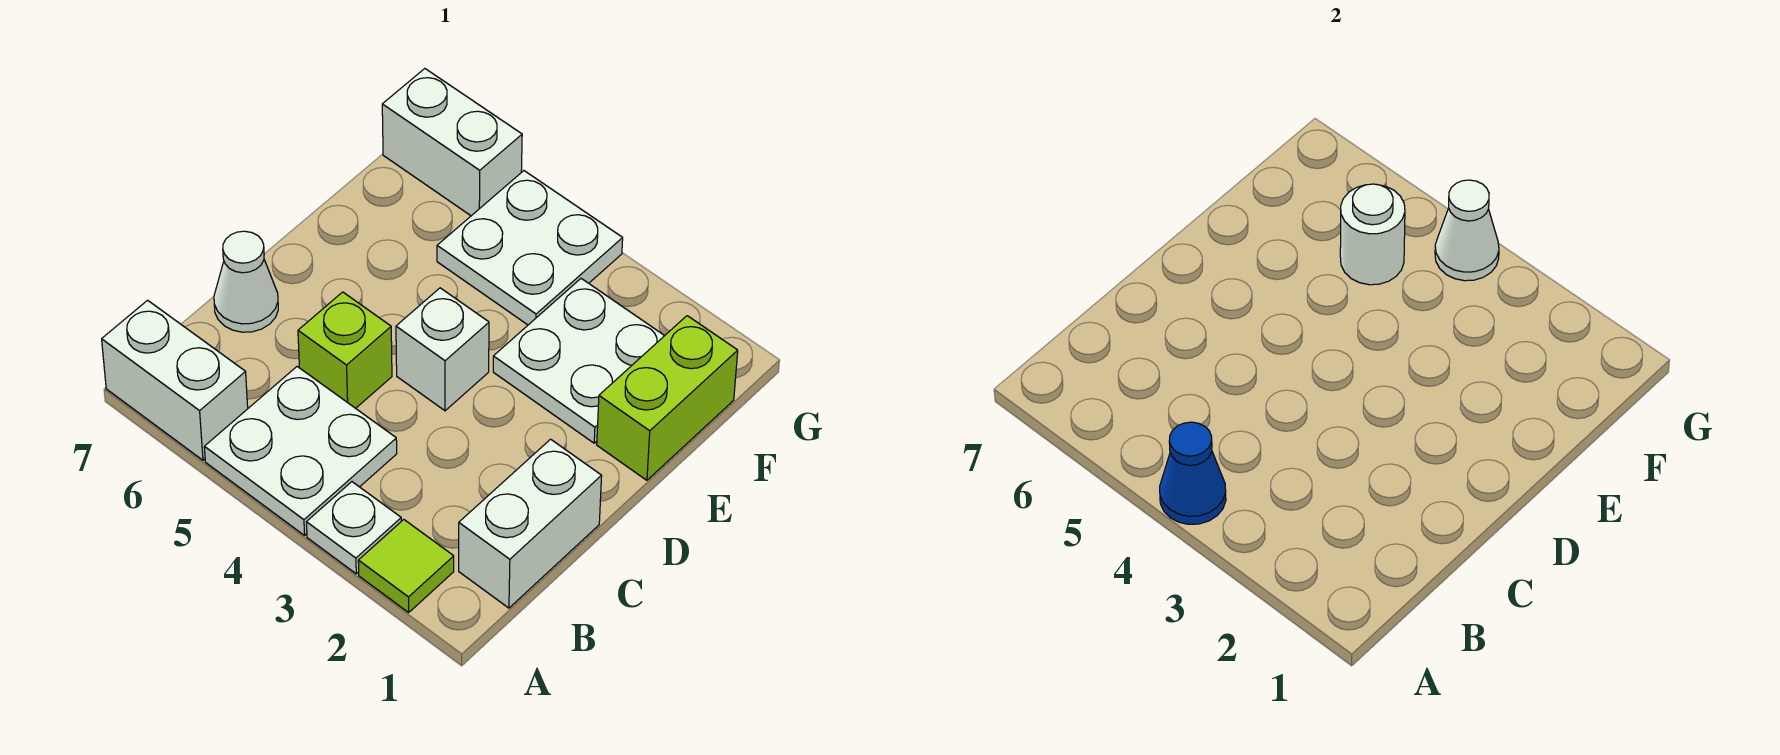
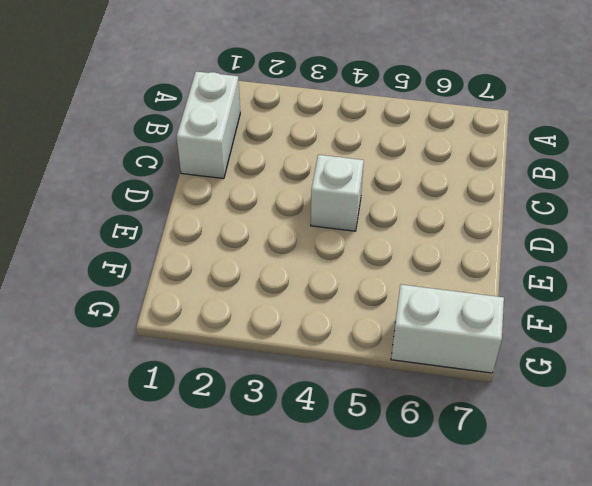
none -> lime 1x1 tile [358,520,454,612]
none -> white 1x1 plate [306,482,401,574]
none -> white 2x2 plate [204,367,397,535]

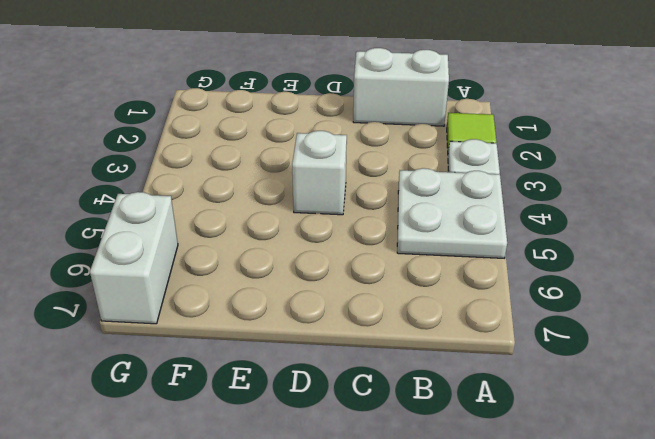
none -> white 1x2 brick [102,300,248,460]
none -> lime 1x1 brick [298,292,392,408]
none -> white 1x1 cone [214,231,278,332]

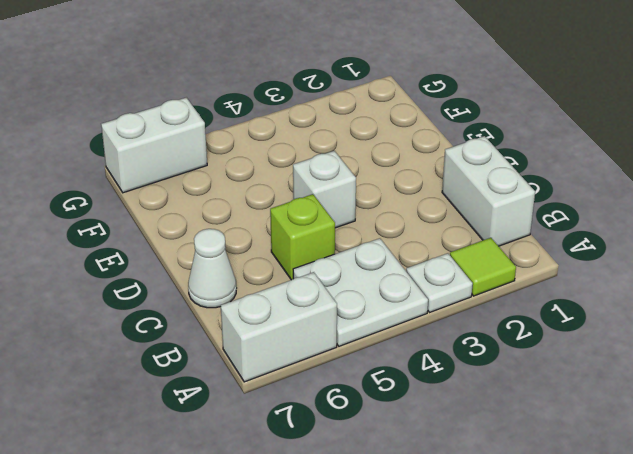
none -> lime 1x2 brick [597,316,738,480]
none -> white 2x2 plate [493,279,664,443]
none -> white 2x2 plate [437,171,623,325]

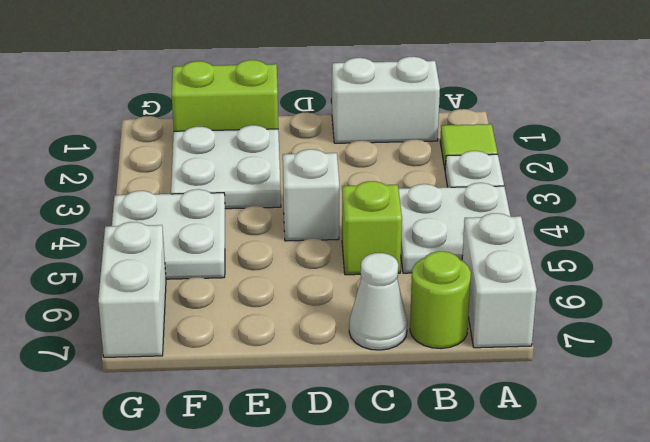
lime 1x1 round brick [410,251,471,349] -> none
none -> blue 1x1 cone [1160,422,1226,524]
none -> white 1x1 round brick [1340,184,1405,285]
none -> white 1x1 cone [1435,180,1499,281]

